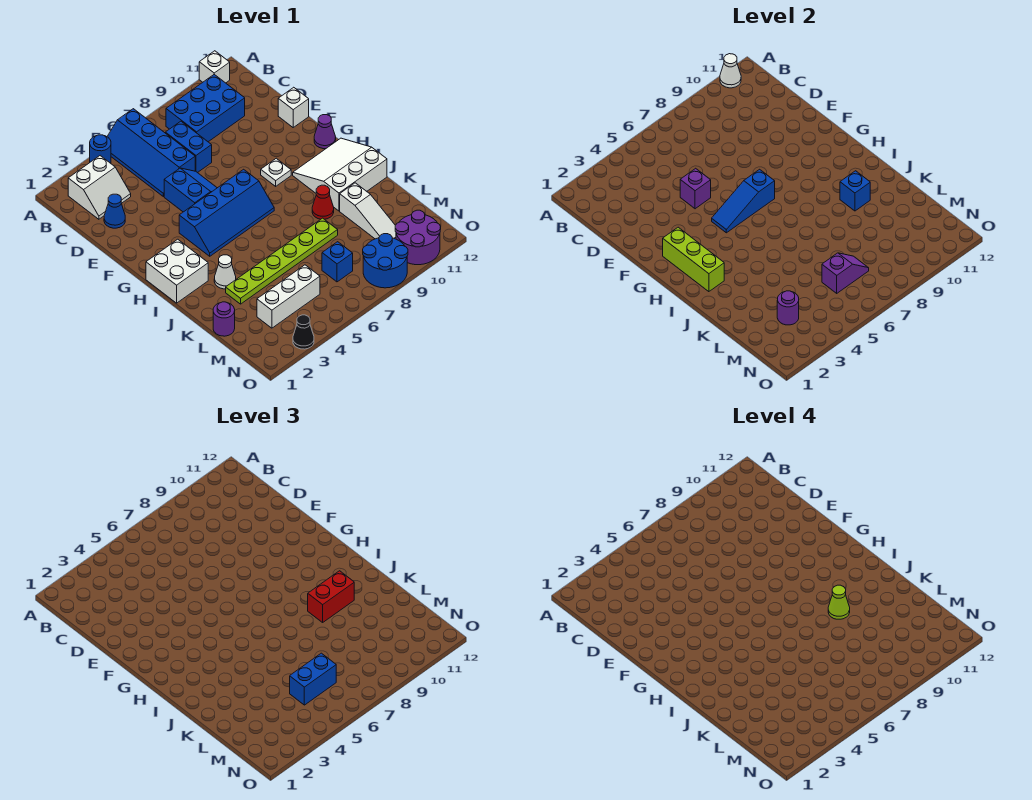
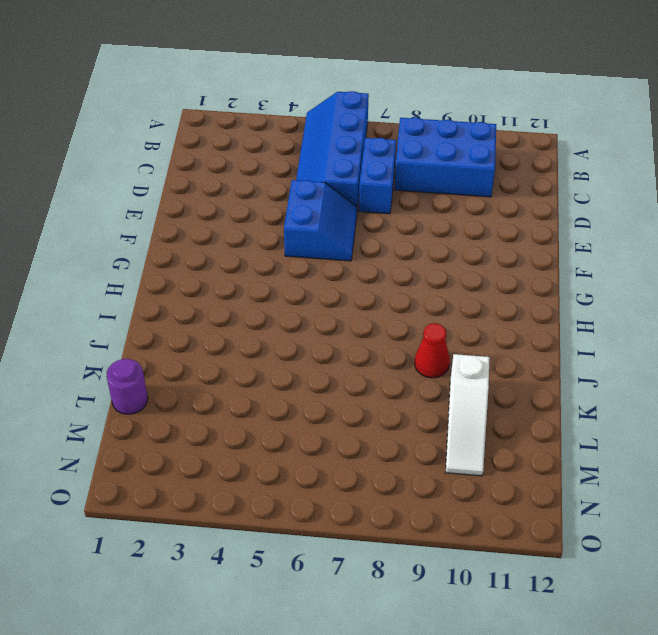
none -> blue 1x1 round brick [90,135,111,163]
none -> white 1x1 brick [199,51,230,83]
none -> white 2x2 slope [68,156,131,219]
none -> blue 1x1 cone [104,194,125,228]

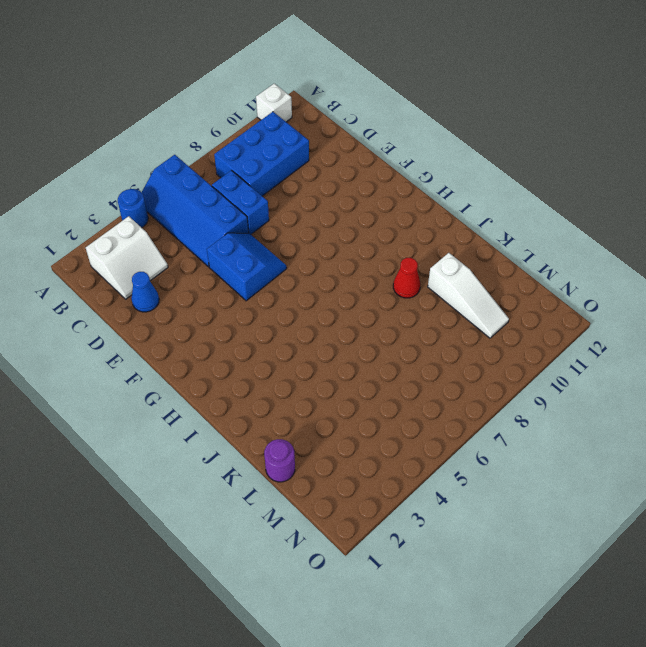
none -> white 1x1 brick [278,87,309,127]
none -> blue 2x4 slope [179,169,274,256]
none -> white 1x1 plate [261,158,291,186]
none -> purple 1x1 cone [314,115,336,149]

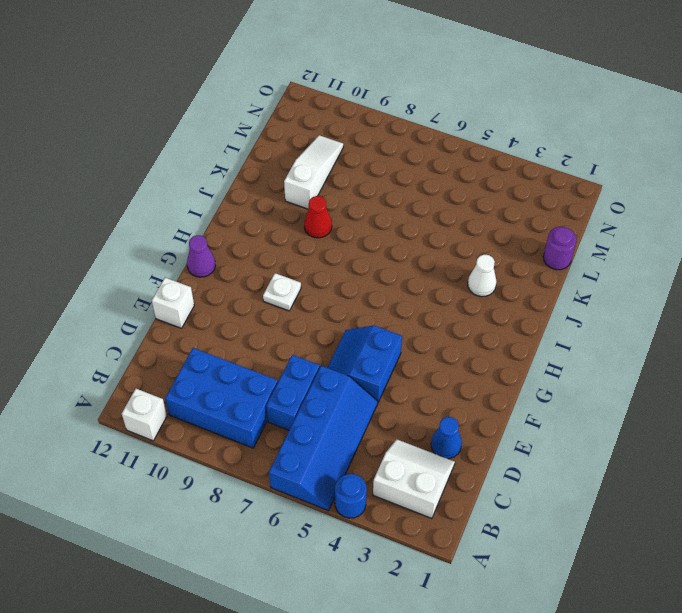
none -> blue 2x4 slope [179,169,274,256]
none -> white 2x2 brick [146,239,208,303]
none -> white 3x3 slope [293,138,387,211]
none -> lime 1x6 plate [226,218,338,304]

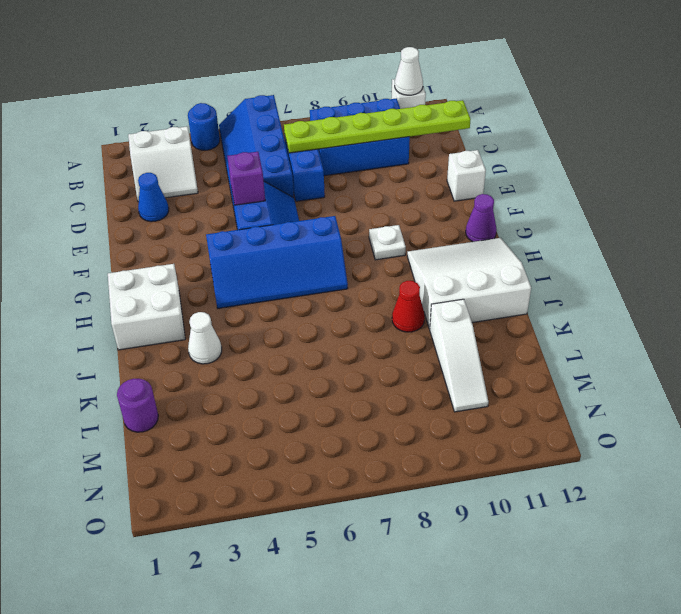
lime 1x6 plate [284,100,471,153] -> lime 1x6 plate moved to [226,218,338,304]
none -> white 1x3 brick [257,265,320,328]
none -> blue 1x1 brick [322,242,353,282]
none -> blue 2x2 round brick [363,234,408,288]
none -> purple 2x2 round brick [395,210,441,265]

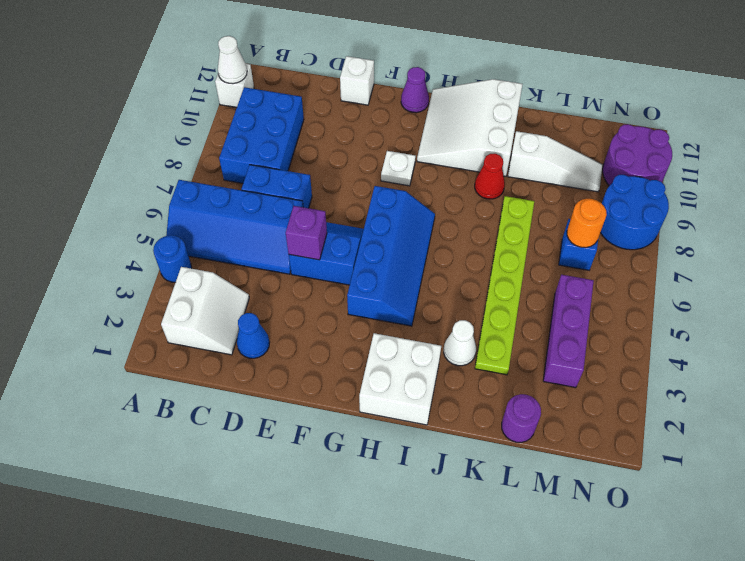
purple 1x3 brick [543,275,594,388] -> white 1x3 brick [257,265,320,328]
orange 1x1 round brick [567,199,607,248] -> purple 1x2 slope [822,253,869,293]
none -> black 1x1 cone [293,315,314,349]
none -> lime 1x3 brick [663,227,724,292]
none -> blue 1x3 slope [712,169,775,233]
none -> blue 1x1 brick [840,171,870,211]

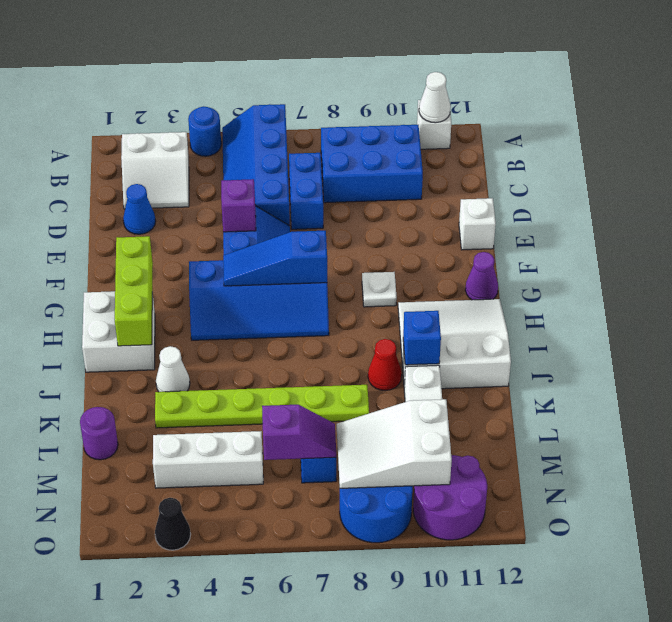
white 2x3 slope [337,399,452,488] -> none
none -> purple 1x1 round brick [777,291,799,325]
none -> red 1x2 brick [308,571,354,622]
none -> blue 1x2 brick [290,653,336,705]
none -> lime 1x1 cone [828,585,850,619]

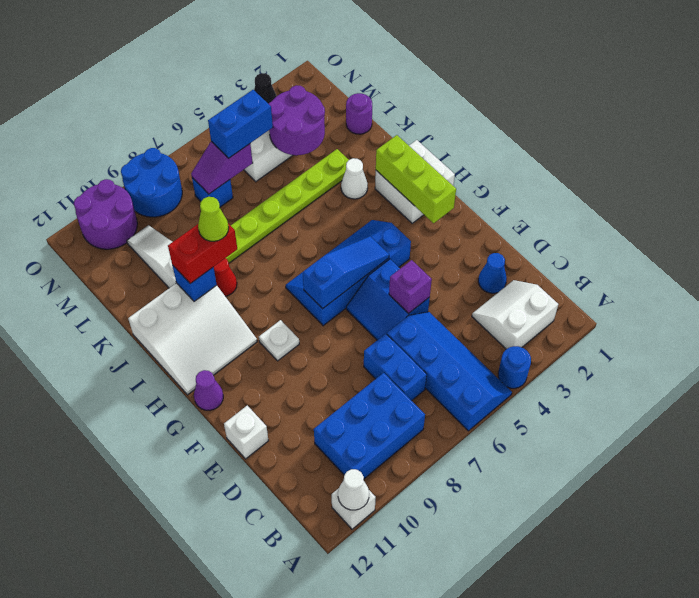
purple 2x2 round brick [269,85,325,155] -> purple 1x1 round brick [777,291,799,325]

